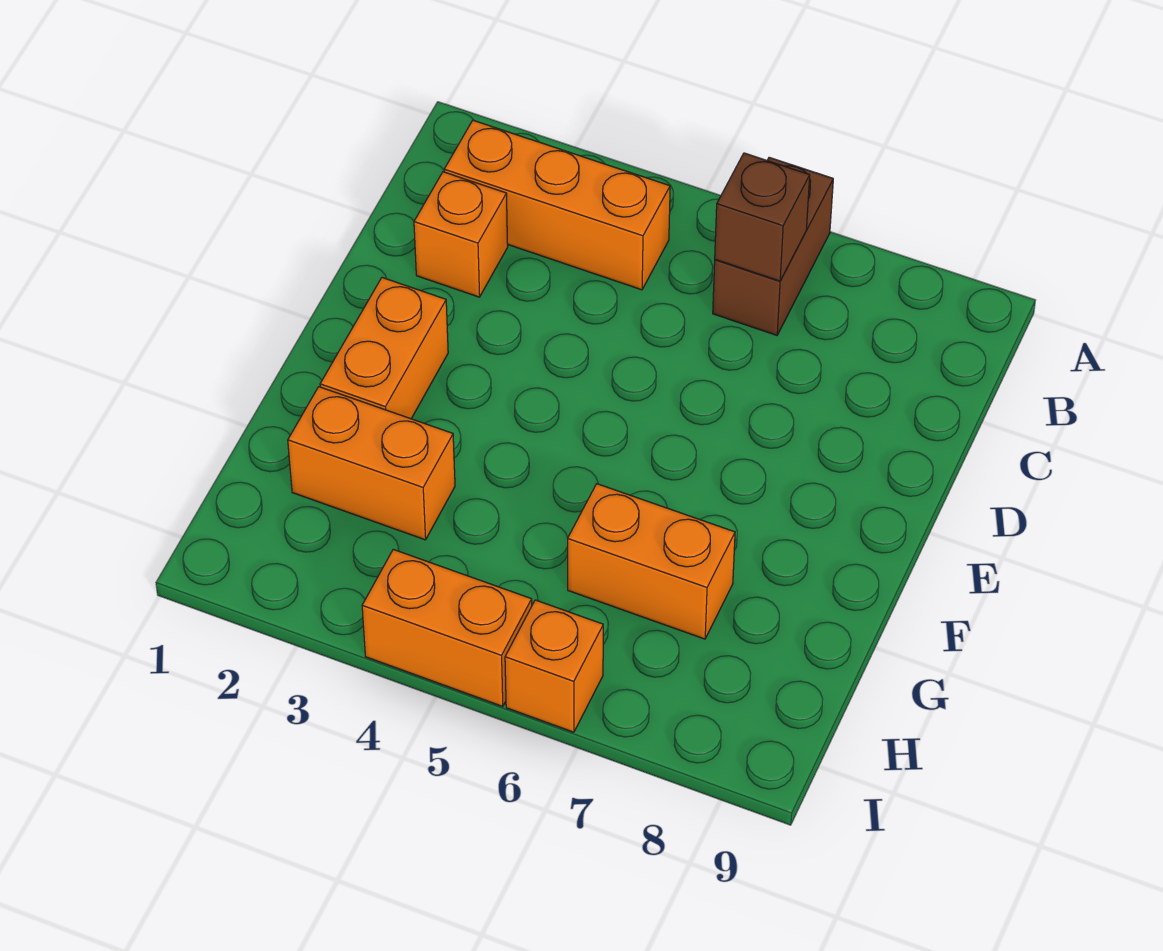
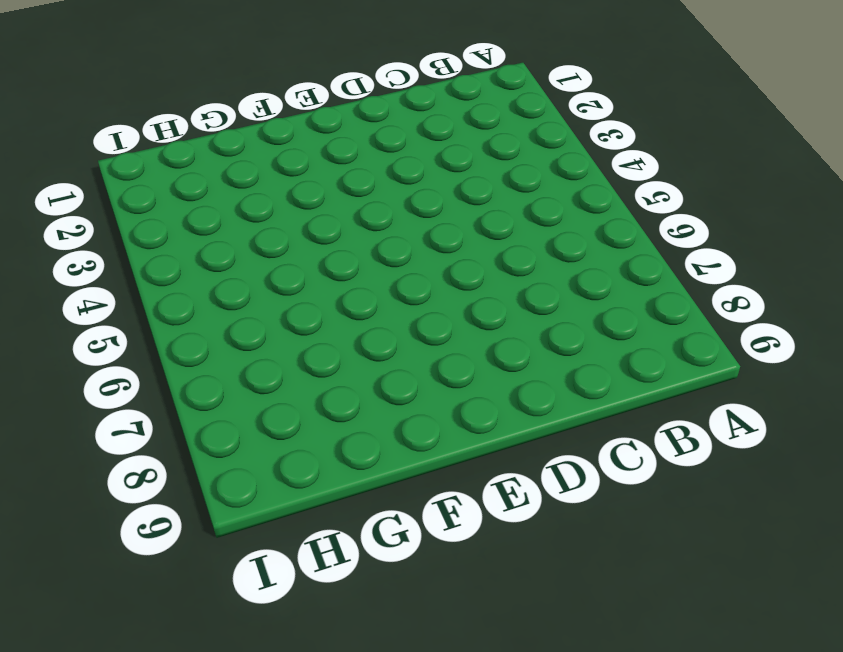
none -> brown 1x2 brick [713,157,833,335]
none -> orange 1x3 brick [444,120,670,290]

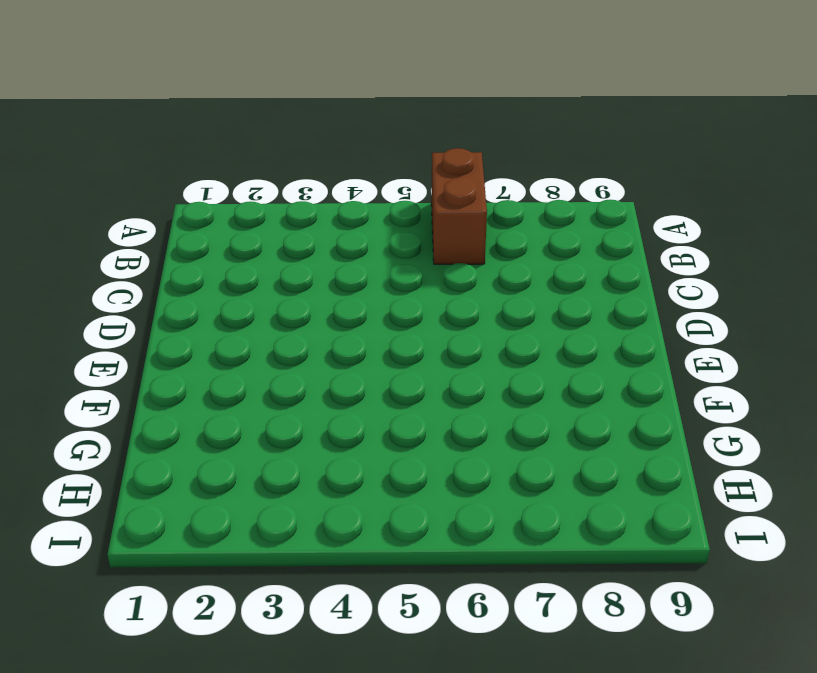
none -> orange 1x3 brick [444,120,670,290]
none -> orange 1x1 brick [414,172,508,297]

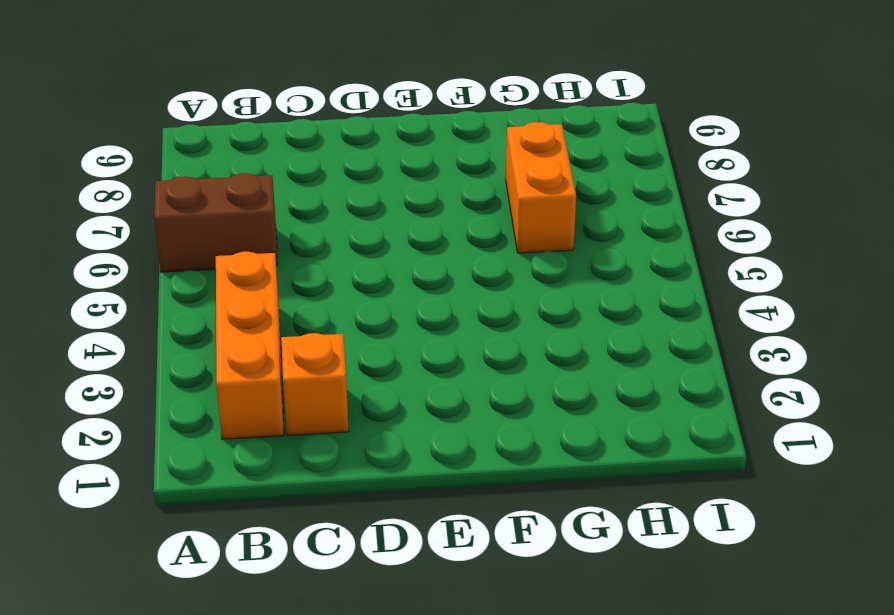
none -> orange 1x2 brick [320,278,448,419]
none -> orange 1x2 brick [288,387,455,540]

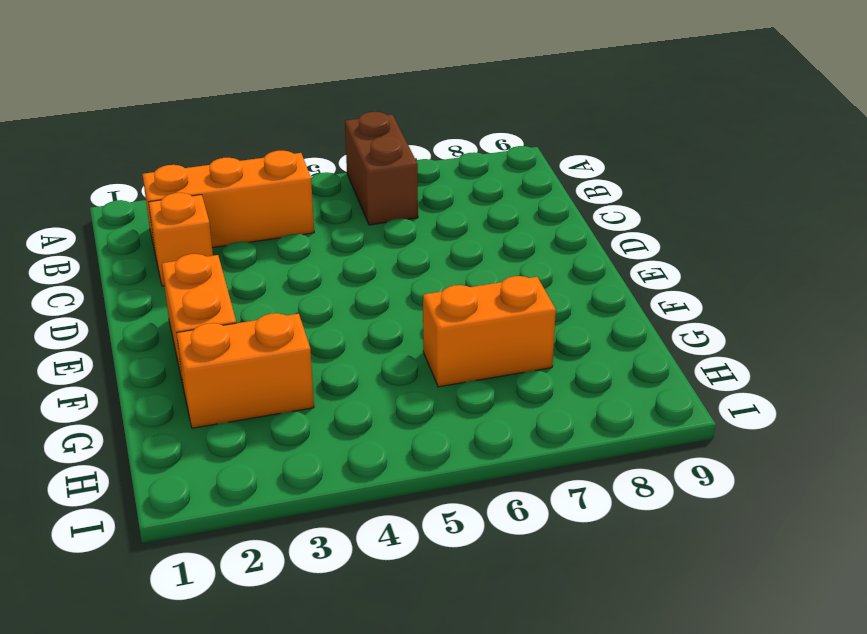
none -> orange 1x2 brick [362,549,532,706]
none -> orange 1x1 brick [505,600,603,732]

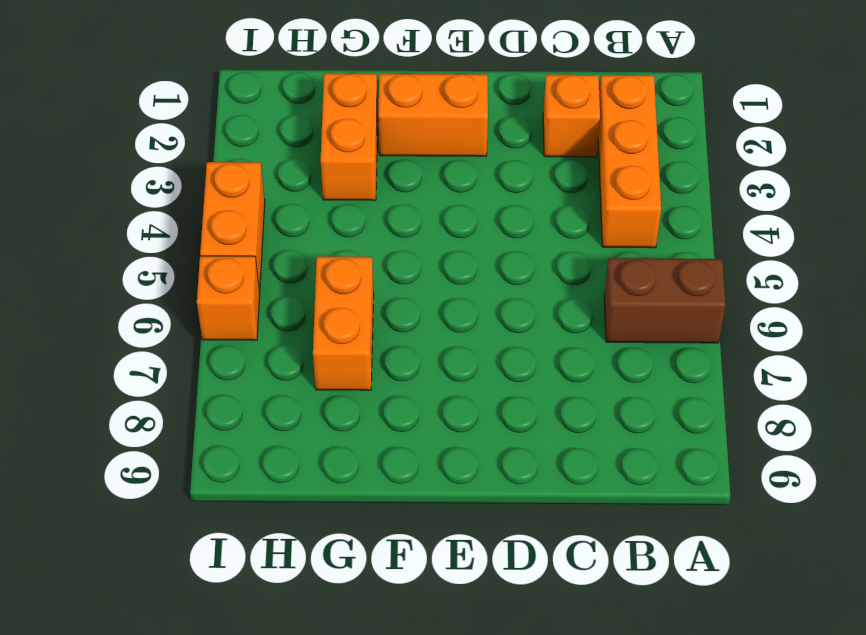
none -> brown 1x1 brick [715,153,810,281]

